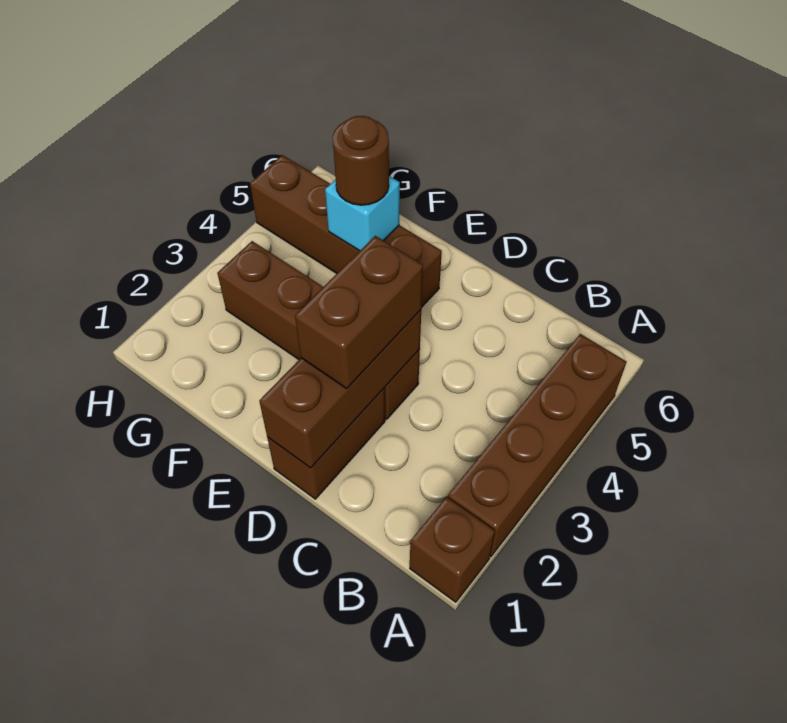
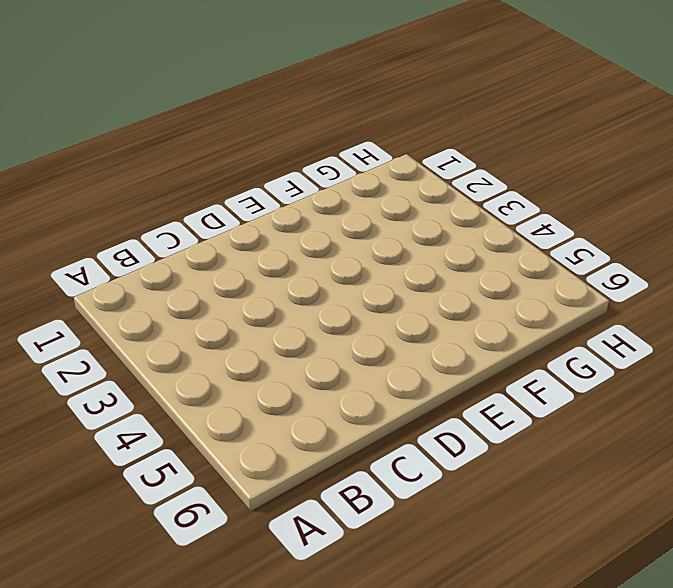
none -> brown 1x1 brick [410,497,495,602]
none -> brown 1x4 brick [448,334,626,557]

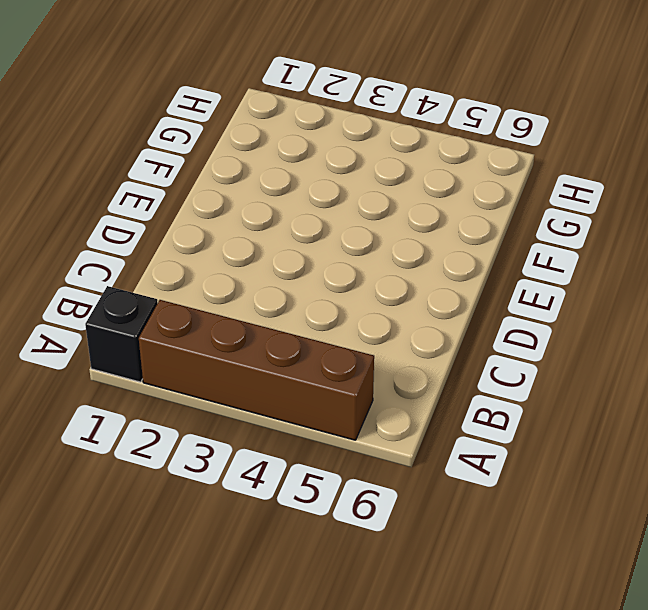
black 1x1 brick [85,286,158,382] -> brown 1x1 brick [410,497,495,602]
none -> brown 1x2 brick [267,388,385,499]
none -> brown 1x4 brick [217,241,420,419]

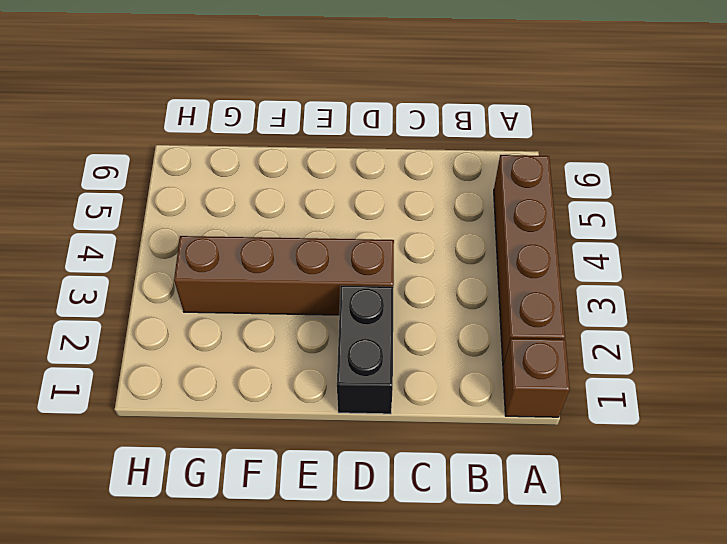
black 1x2 brick [337,286,394,414] -> brown 1x2 brick [267,388,385,499]
none -> brown 1x4 brick [250,155,442,308]
none -> brown 1x3 brick [259,310,421,468]

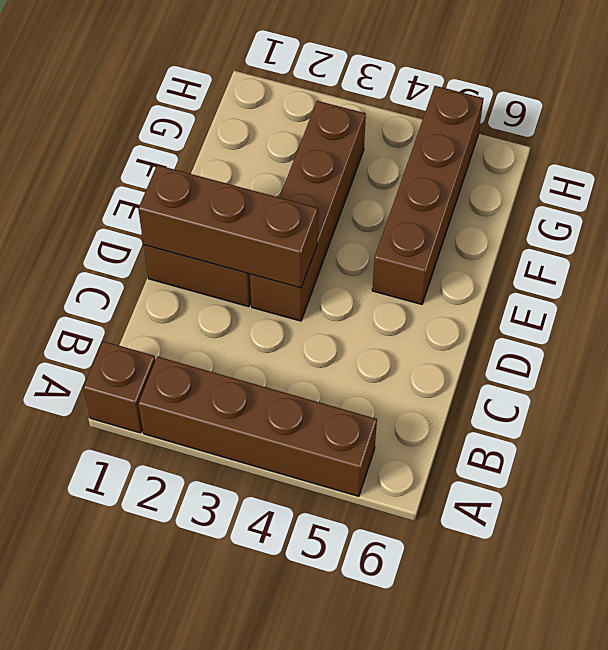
none -> cyan 1x1 brick [325,176,400,251]
none -> brown 1x2 brick [295,236,423,388]

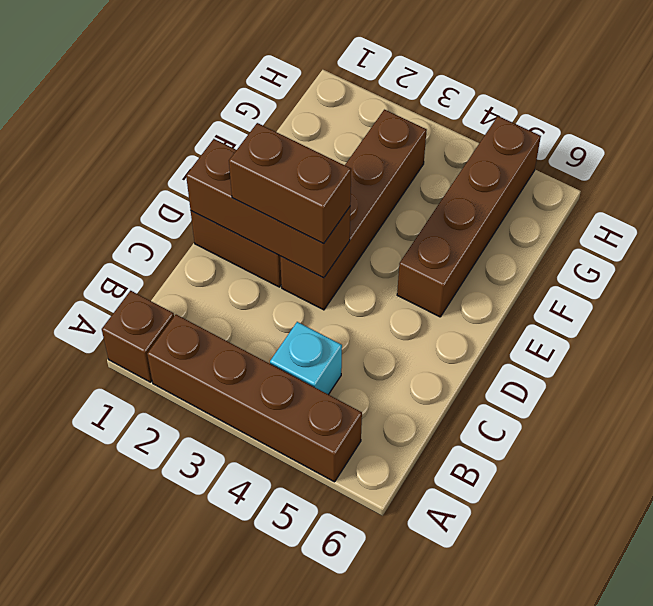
cyan 1x1 brick [270,322,342,395] -> cyan 1x1 brick moved to [325,176,400,251]
none -> brown 1x1 round brick [333,116,389,205]

